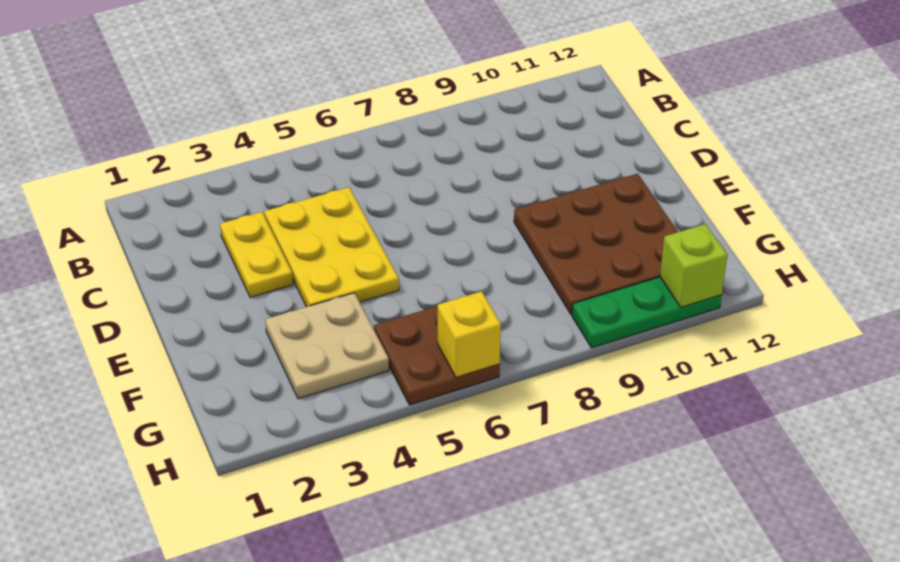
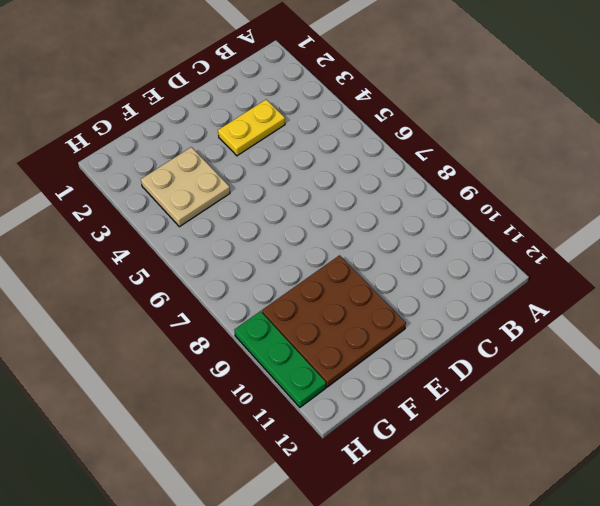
none -> yellow 2x3 plate [264,187,399,307]
none -> brown 2x2 plate [374,306,500,405]

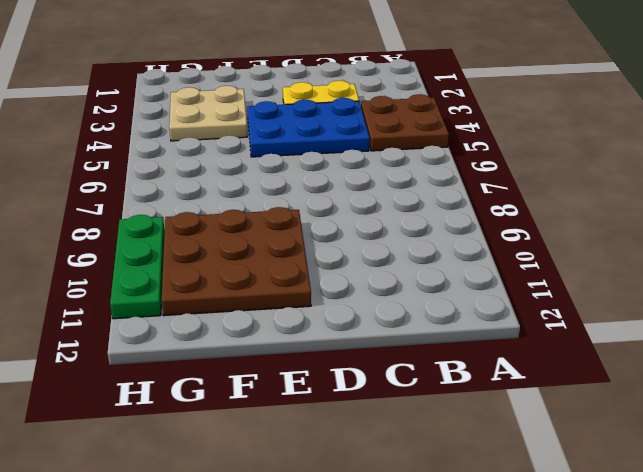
brown 2x2 plate [361,94,449,151] -> brown 2x2 plate moved to [374,306,500,405]
blue 2x3 plate [247,98,369,157] -> yellow 2x3 plate [264,187,399,307]
none -> yellow 1x1 brick [438,291,501,377]
none -> lime 1x1 brick [660,224,727,307]

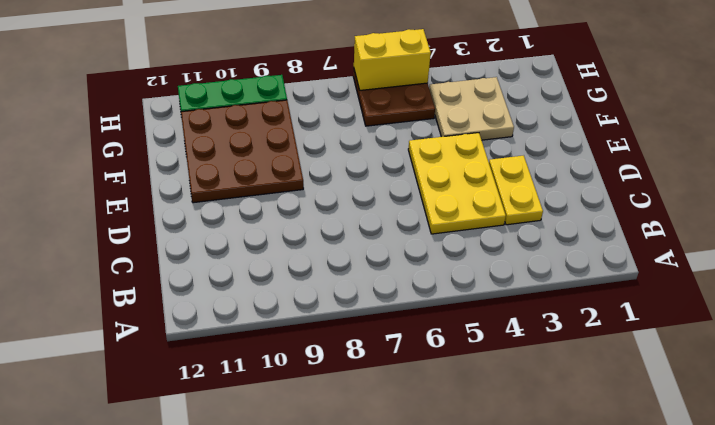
yellow 1x2 brick [354,29,431,90] -> yellow 1x1 brick [438,291,501,377]
none -> lime 1x1 brick [660,224,727,307]

